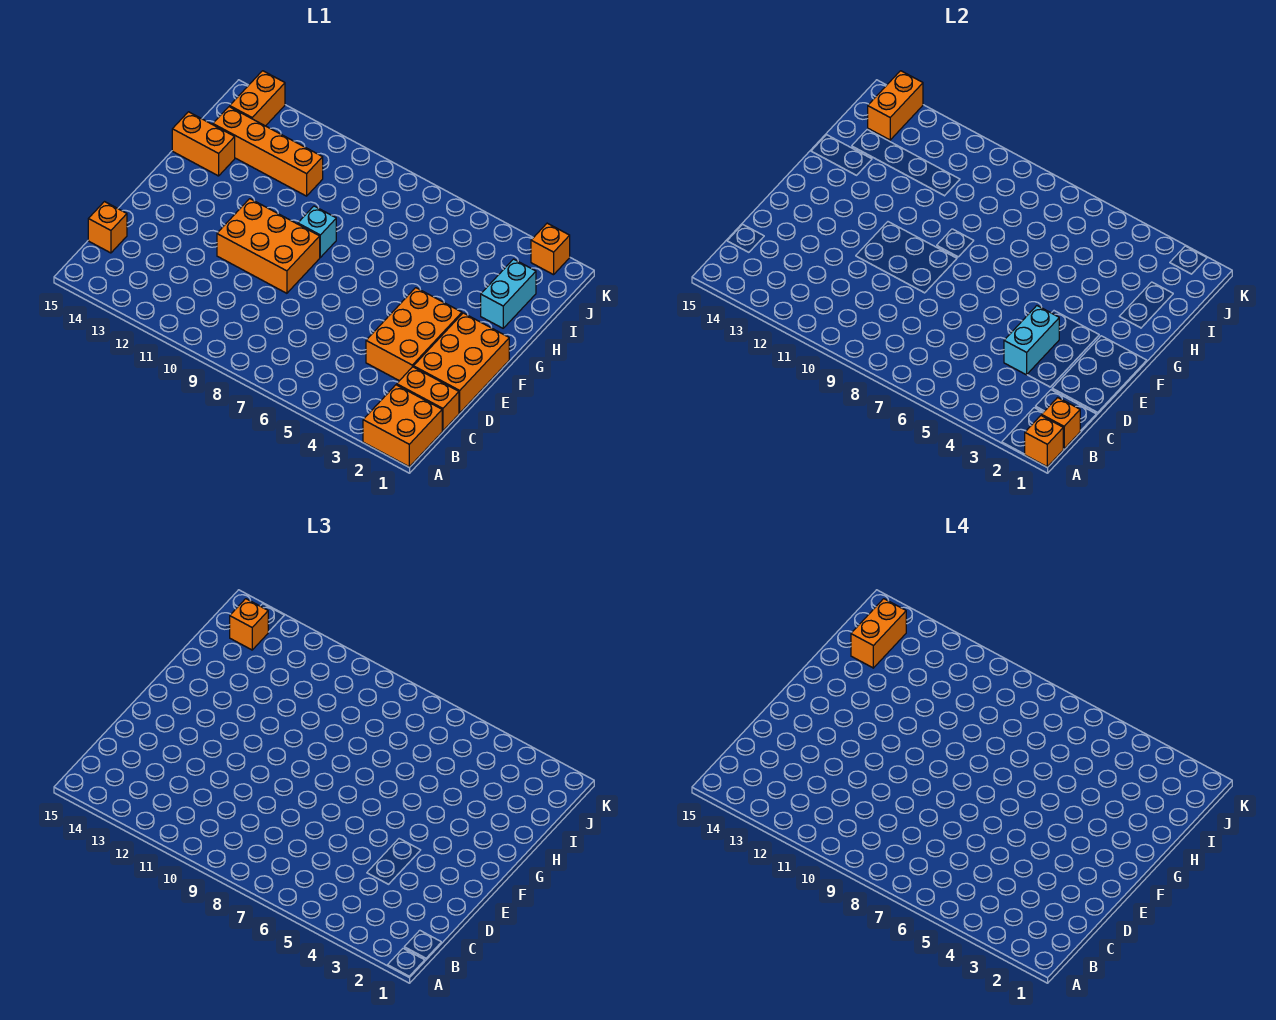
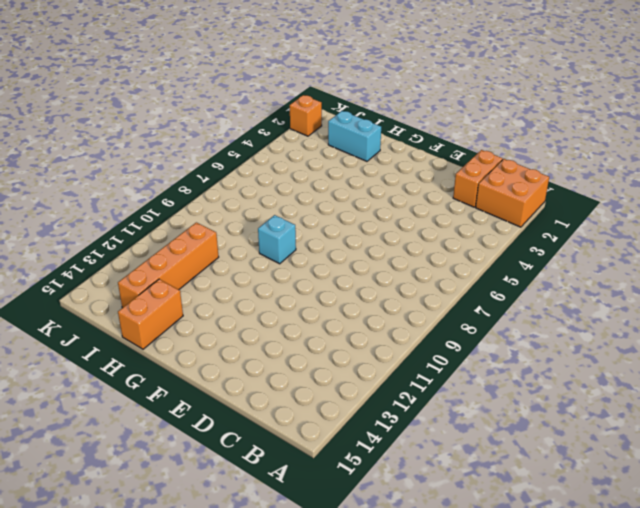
none -> orange 1x1 brick [88,202,127,253]
none -> orange 2x3 brick [414,313,509,413]
none -> orange 2x3 brick [366,288,462,381]

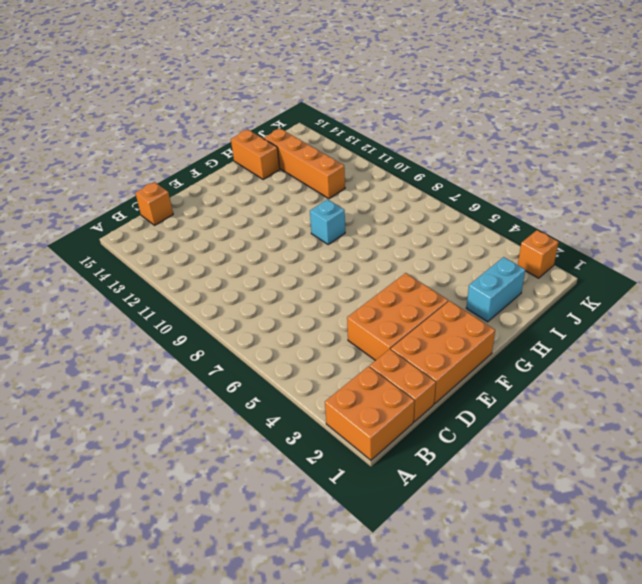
none -> orange 2x3 brick [217,199,320,293]
none -> orange 1x2 brick [230,71,285,126]
none -> orange 1x1 brick [1025,415,1063,467]

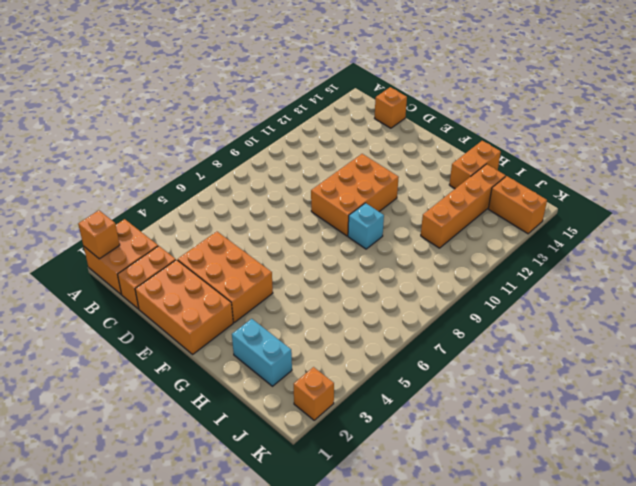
none -> orange 1x1 brick [1042,397,1080,449]
none -> cyan 1x2 brick [1004,306,1059,375]
none -> orange 1x2 brick [868,71,923,140]

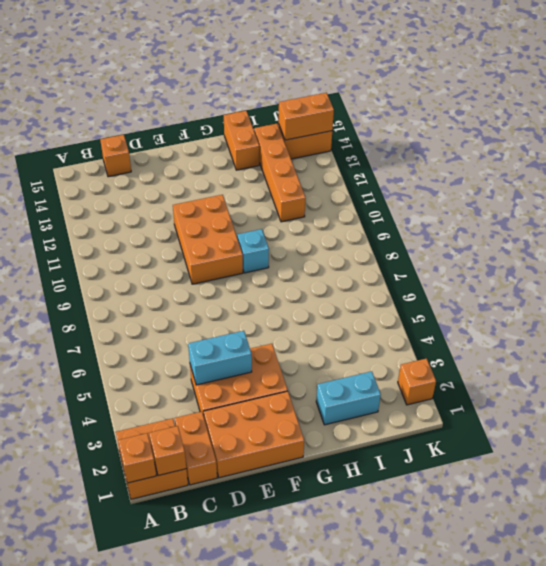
none -> orange 1x1 brick [230,599,268,650]
none -> orange 1x2 brick [851,599,906,668]

